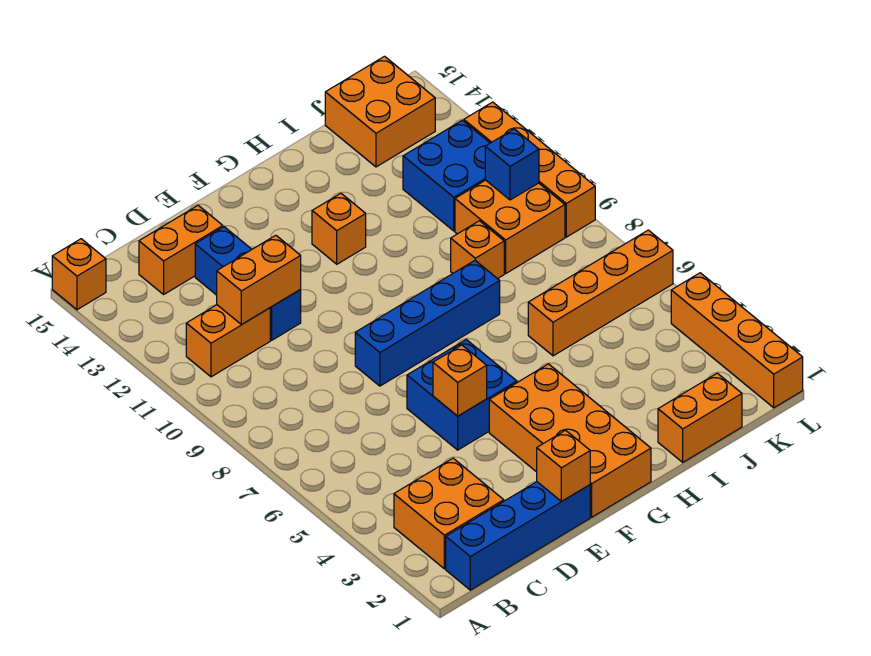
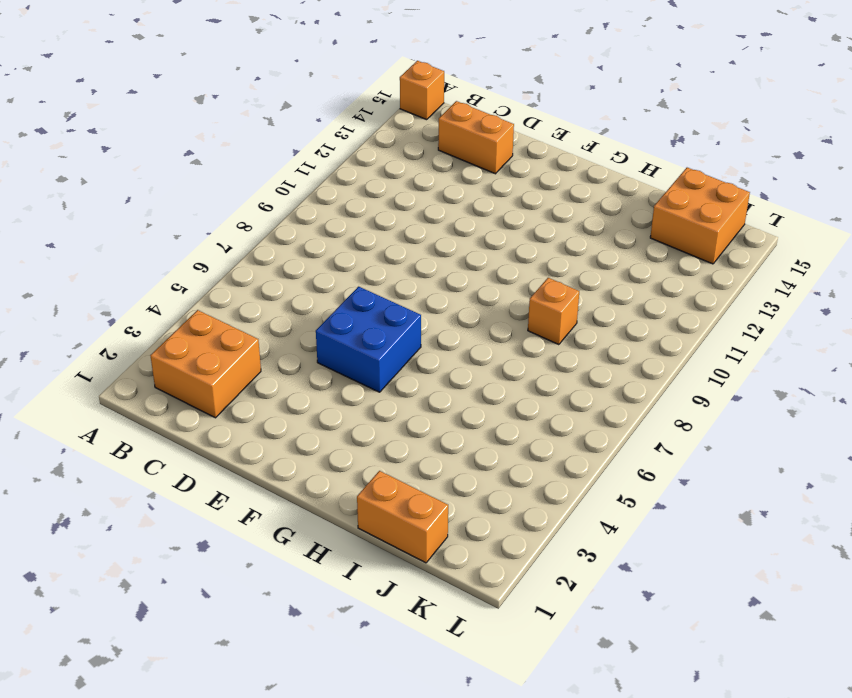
none -> blue 1x4 brick [446,482,590,590]
none -> orange 1x2 brick [186,305,270,377]
none -> blue 1x3 brick [195,227,301,340]

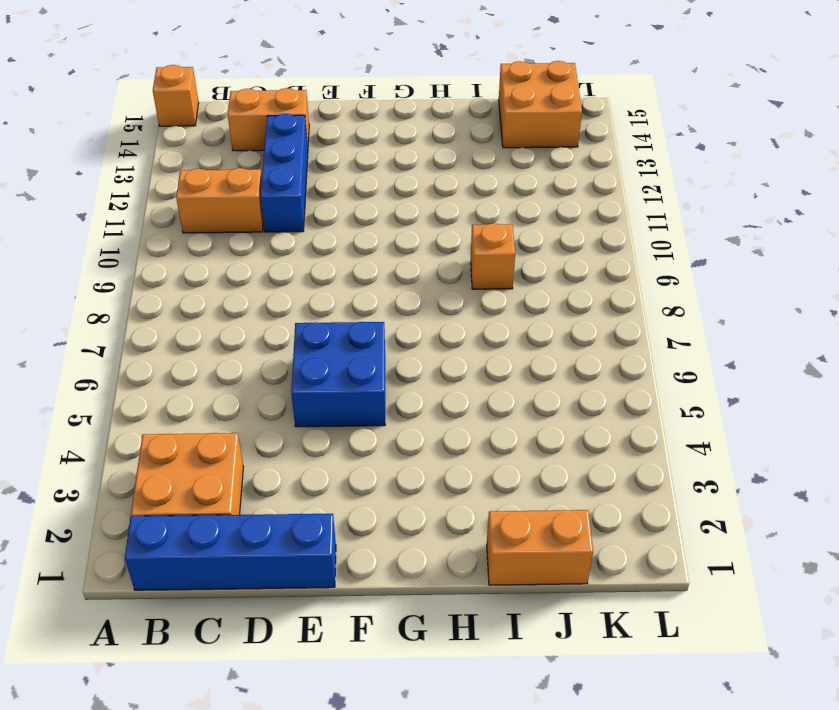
none -> blue 1x4 brick [355,261,500,386]
none -> orange 2x4 brick [489,364,651,517]
none -> orange 1x1 brick [312,193,366,264]

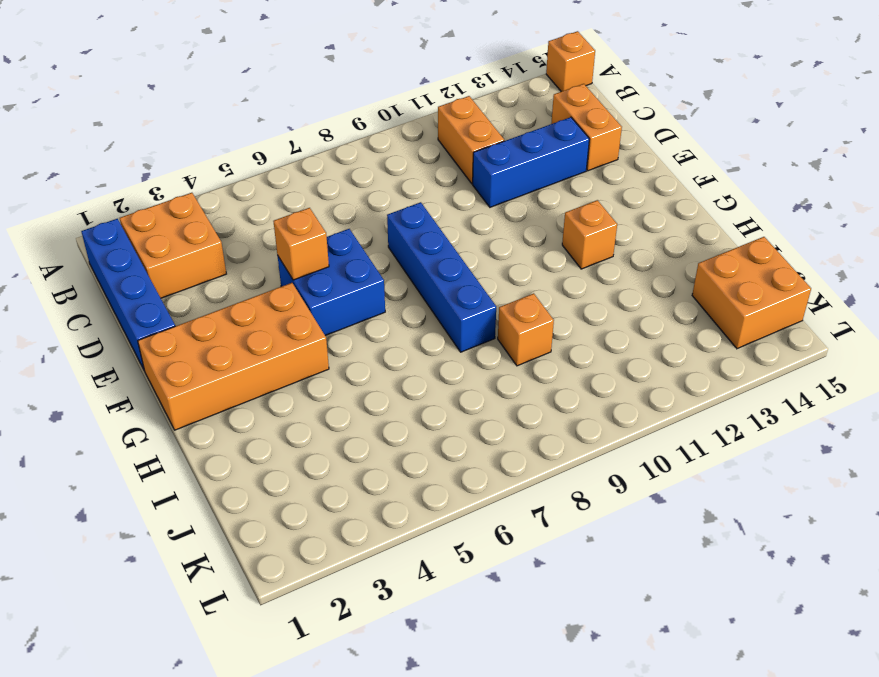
none -> orange 1x2 brick [658,373,742,462]
none -> orange 1x4 brick [528,230,673,356]
none -> orange 2x2 brick [455,180,565,273]

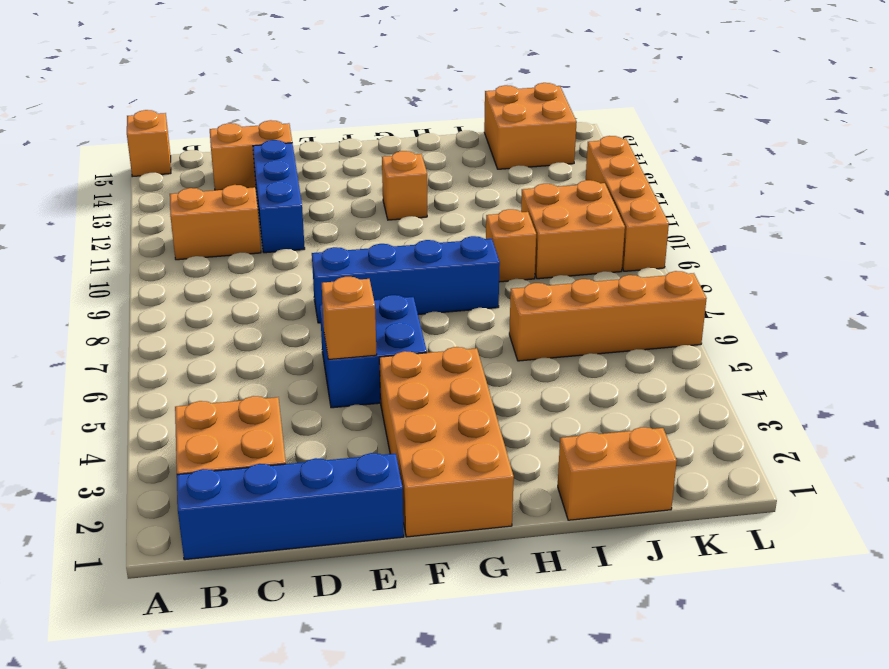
none -> blue 2x2 brick [403,120,490,231]
none -> orange 1x4 brick [671,273,803,408]
none -> orange 1x2 brick [217,235,301,325]

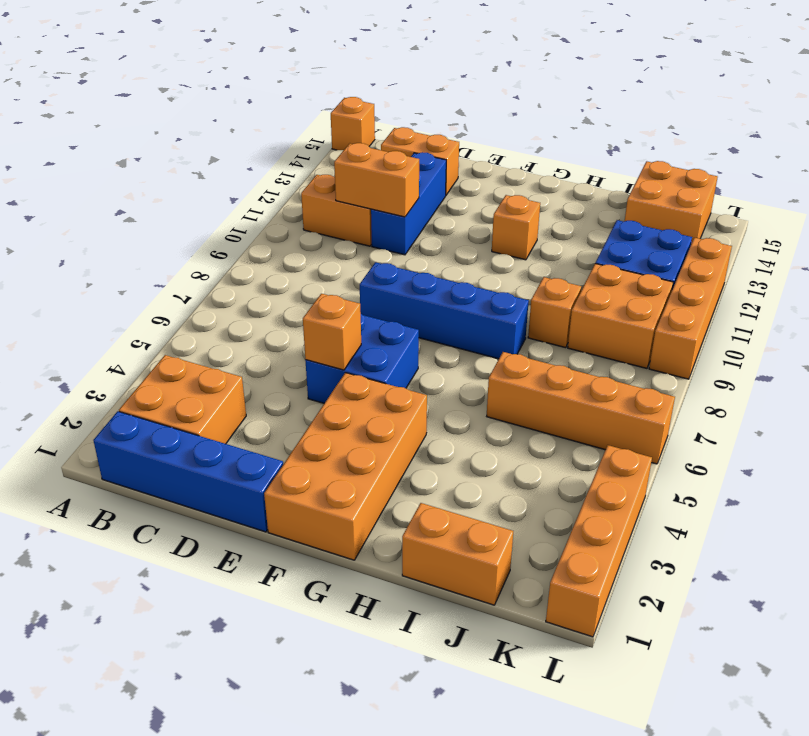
none -> orange 1x1 brick [537,430,590,501]
none -> blue 1x1 brick [485,129,539,200]

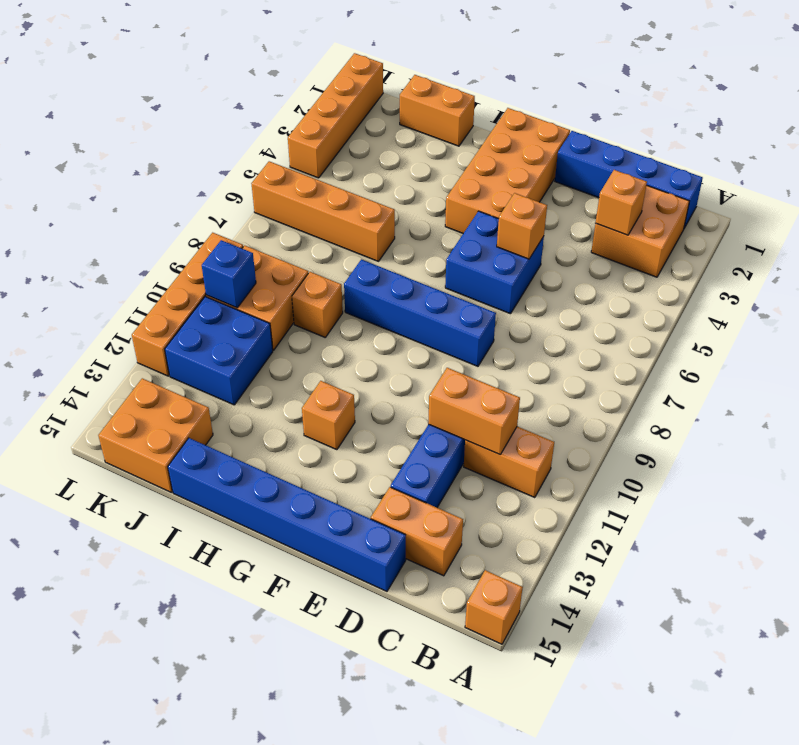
orange 1x1 brick [596,170,647,235] -> orange 1x1 brick moved to [537,430,590,501]
blue 1x6 brick [168,438,406,591] -> none

